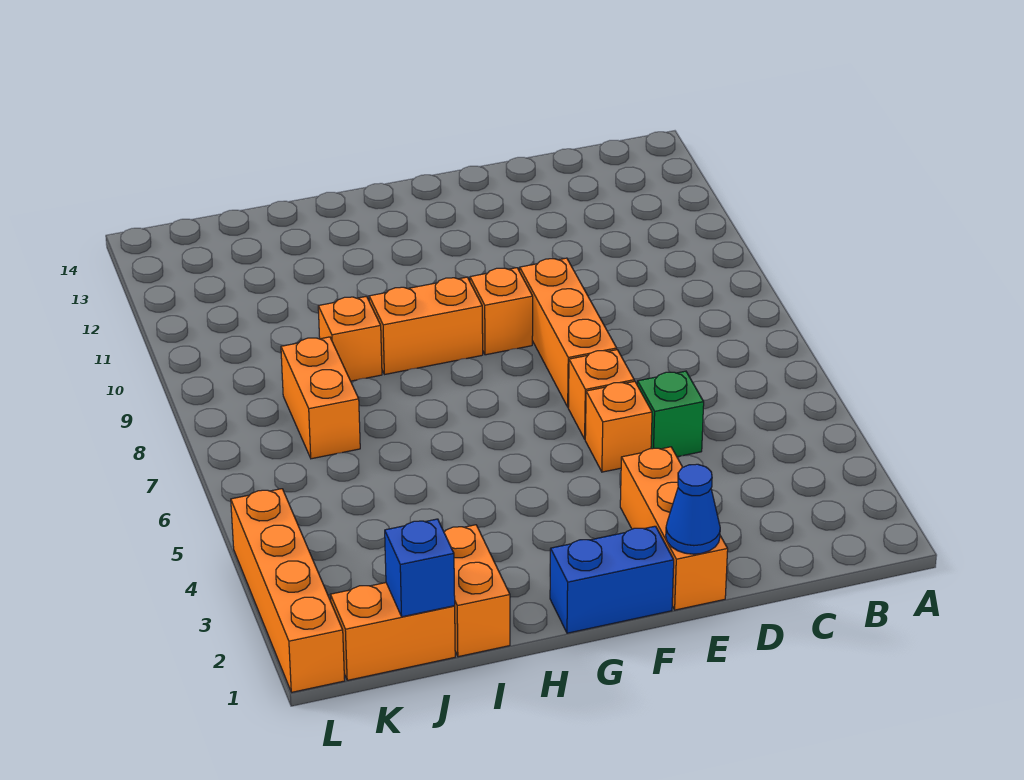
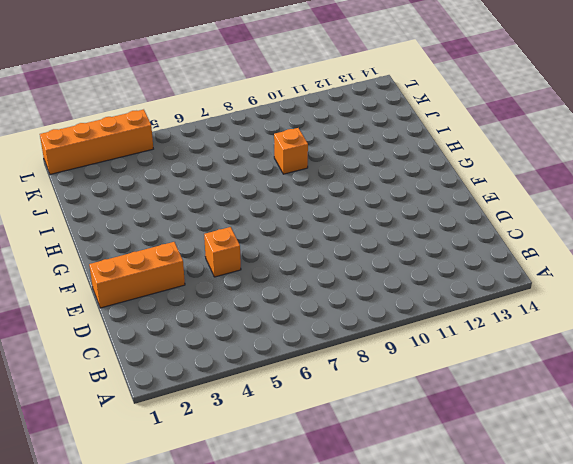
none -> green 1x1 brick [637,371,704,457]
none -> orange 1x1 brick [568,350,634,439]
none -> orange 1x3 brick [520,258,617,407]

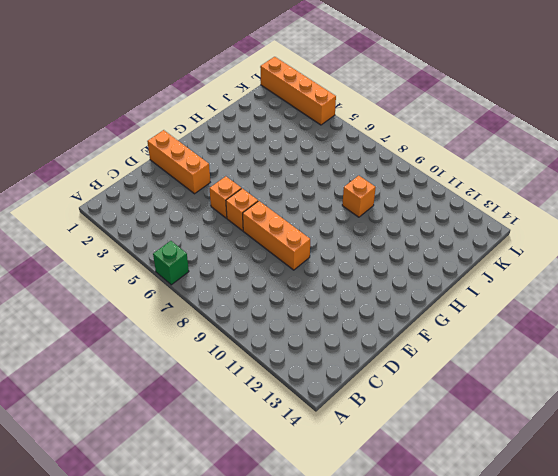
green 1x1 brick [153,241,189,285] -> green 1x1 brick moved to [637,371,704,457]
none -> blue 1x2 brick [550,526,674,633]
none -> orange 1x1 brick [470,268,533,355]
none -> orange 1x2 brick [369,277,483,374]

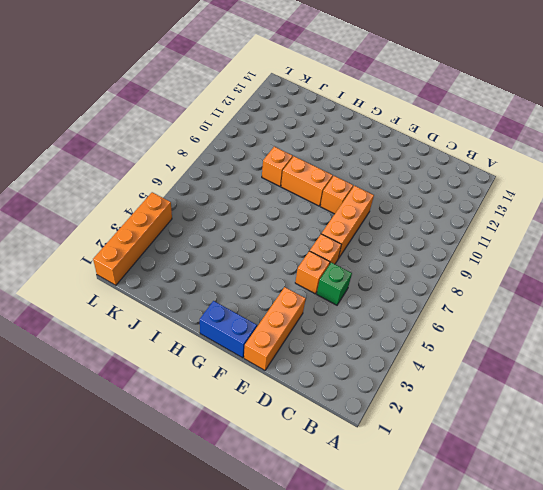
none -> orange 1x2 brick [444,525,510,657]
none -> orange 1x2 brick [330,583,455,680]
none -> orange 1x2 brick [281,337,360,459]

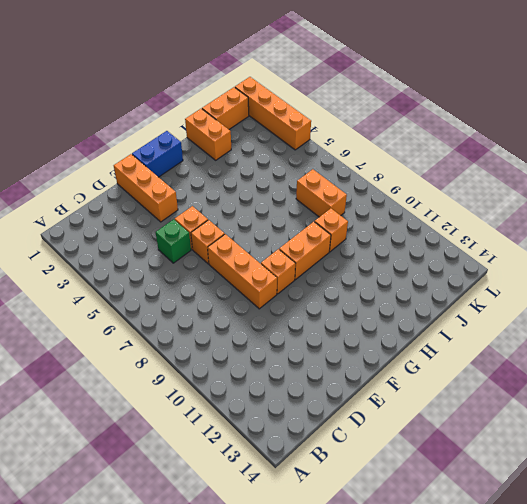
none -> blue 1x1 cone [666,464,720,554]
none -> blue 1x1 brick [385,519,455,617]

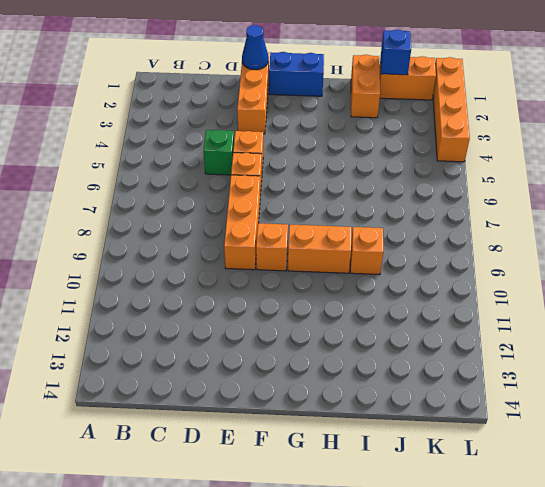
none -> orange 1x2 brick [281,337,360,459]

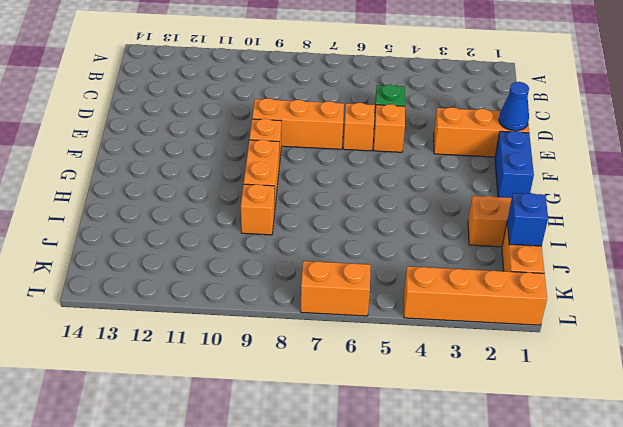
orange 1x2 brick [301,261,371,316] -> orange 1x2 brick moved to [281,337,360,459]

